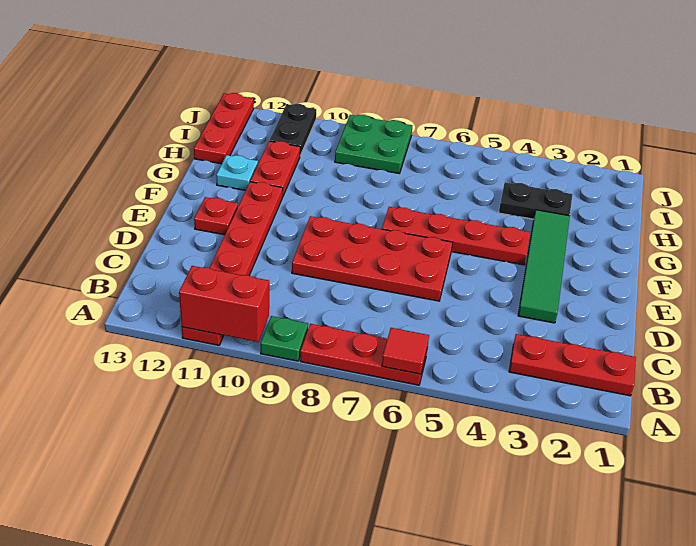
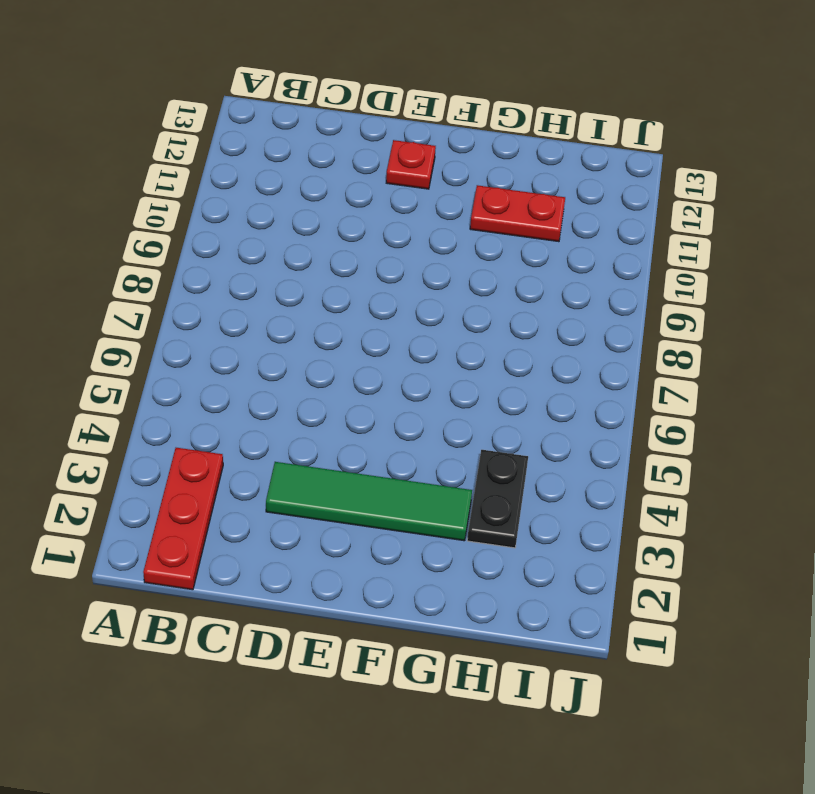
none -> red 1x3 plate [300,324,427,385]
none -> green 1x1 plate [261,316,308,361]
none -> red 1x6 plate [182,182,283,345]

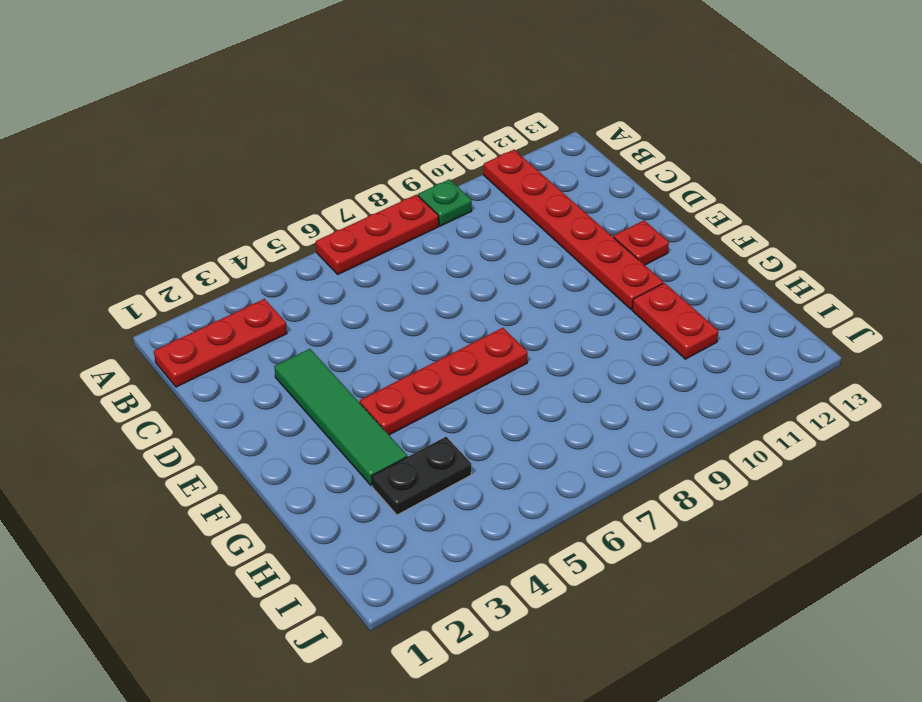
none -> red 2x4 plate [292,216,453,301]
none -> cyan 1x1 plate [216,155,258,190]
none -> red 1x3 plate [194,93,254,164]

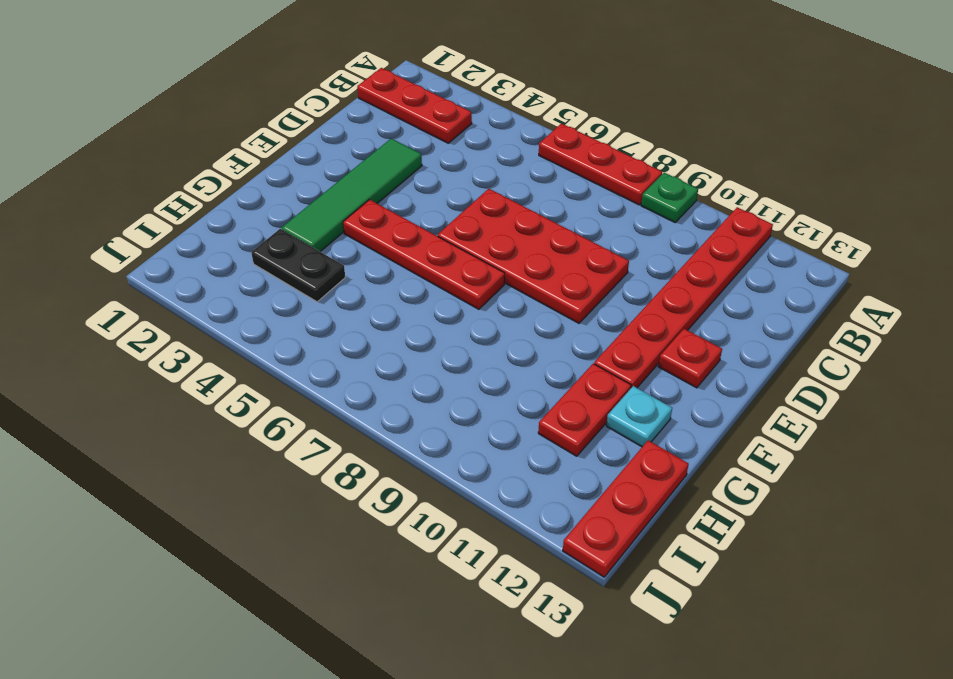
none -> green 2x2 plate [335,115,412,173]
none -> black 1x2 plate [269,104,316,156]
none -> red 1x1 tile [382,328,429,374]

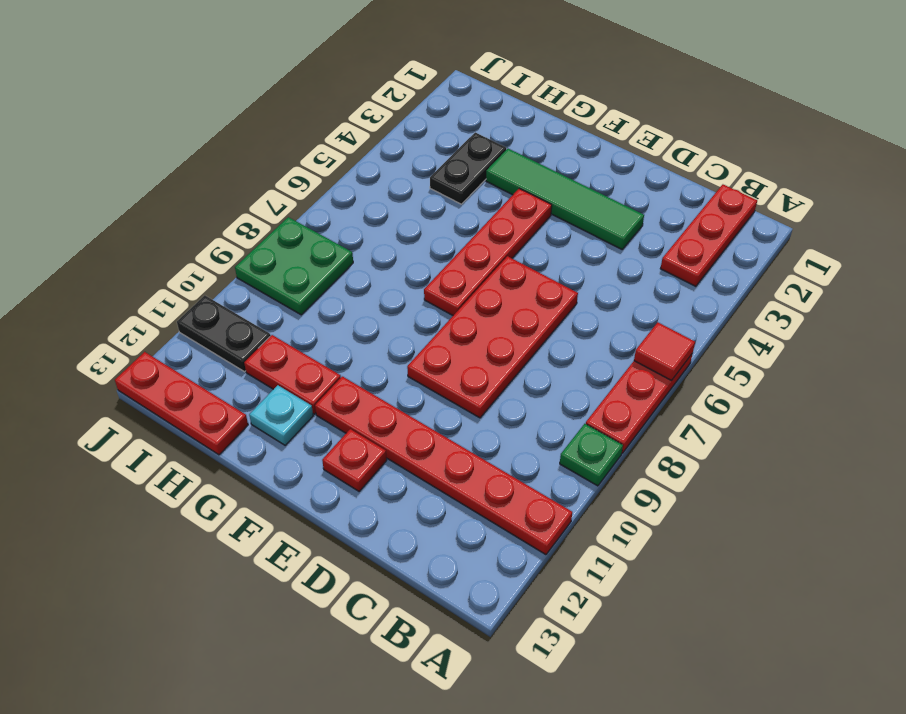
none -> red 1x2 brick [179,266,269,342]

